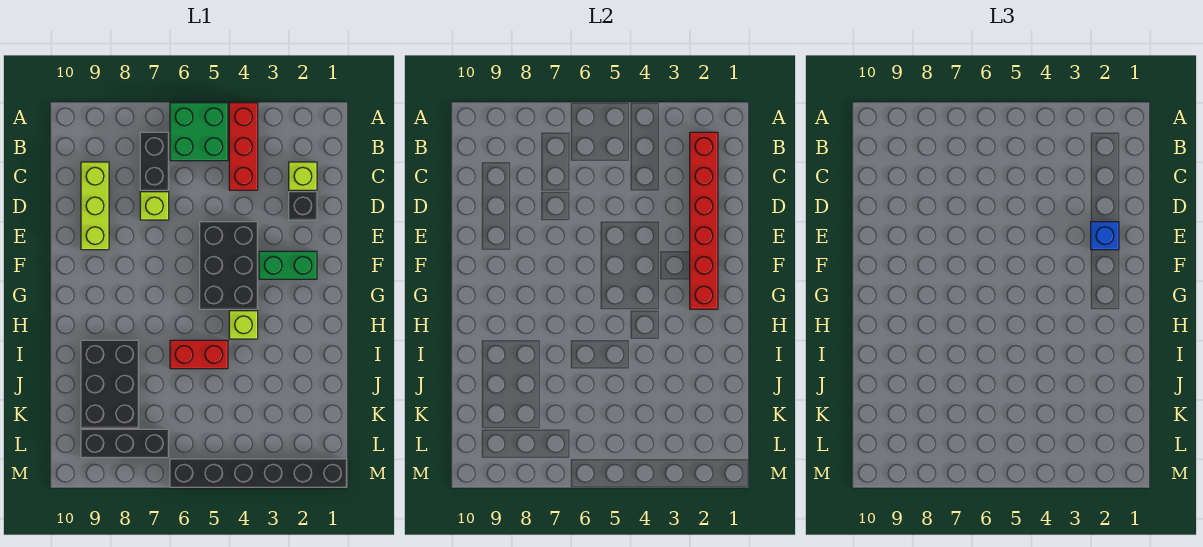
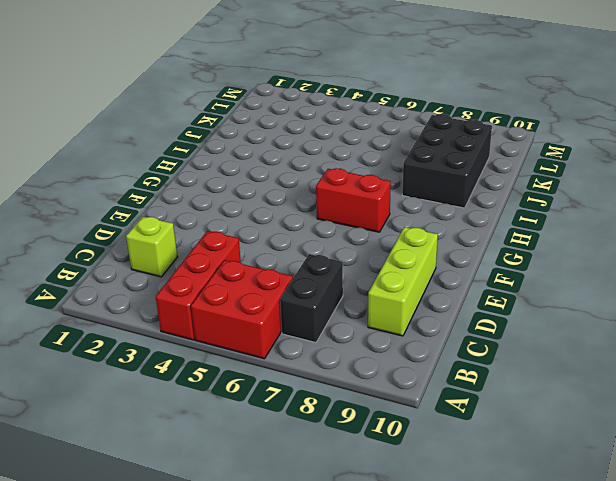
red 2x2 brick [191,260,293,359] -> green 2x2 brick [170,103,228,161]
red 1x2 brick [316,168,391,232] -> red 1x2 brick moved to [170,340,228,369]
none -> black 1x1 brick [289,192,317,220]
none -> lime 1x1 brick [140,192,169,220]
none -> black 2x3 brick [200,222,258,309]

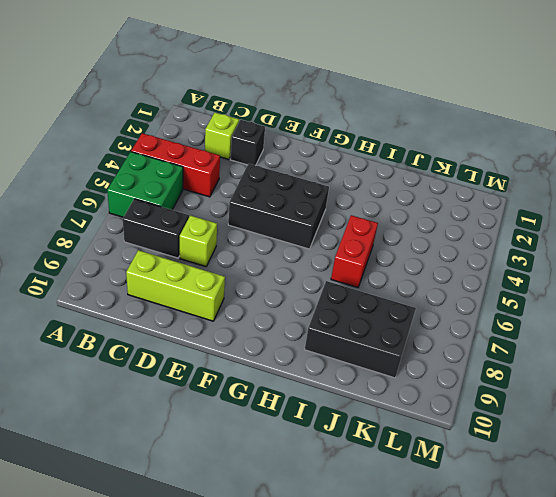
none -> green 1x2 brick [259,251,317,279]
none -> lime 1x1 brick [229,311,258,339]
none -> black 1x3 brick [81,429,169,458]

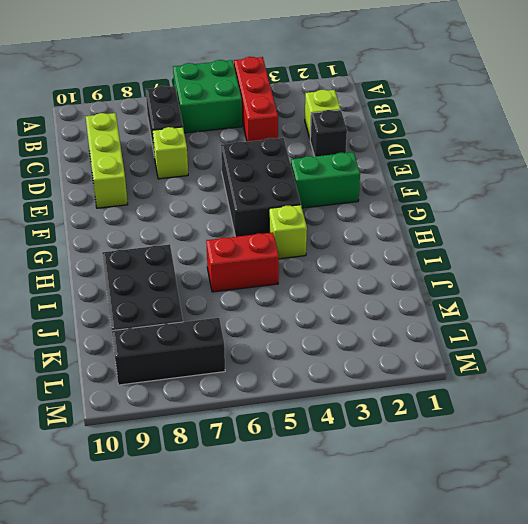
none -> black 1x6 brick [170,459,347,487]
none -> red 1x6 brick [690,132,718,309]
none -> blue 1x1 brick [1091,222,1119,250]

